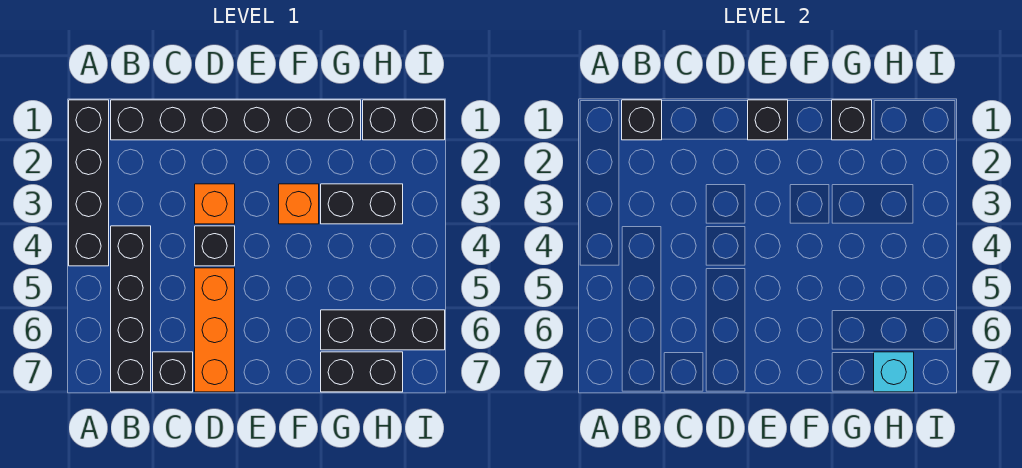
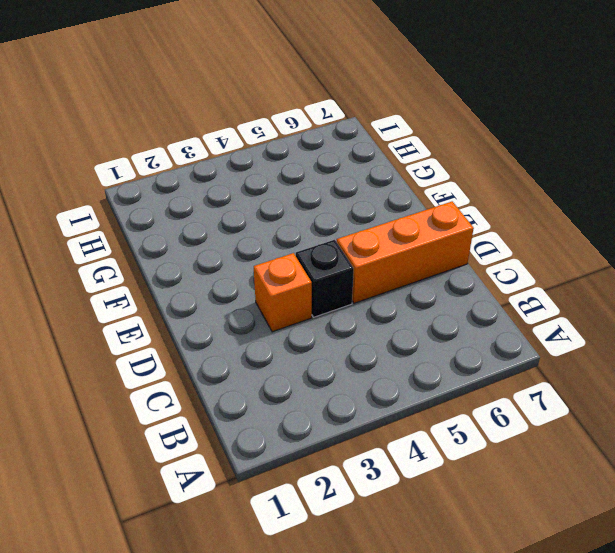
none -> black 1x4 brick [69,100,109,266]
none -> black 1x6 brick [111,100,361,140]
none -> black 1x4 brick [111,226,151,392]

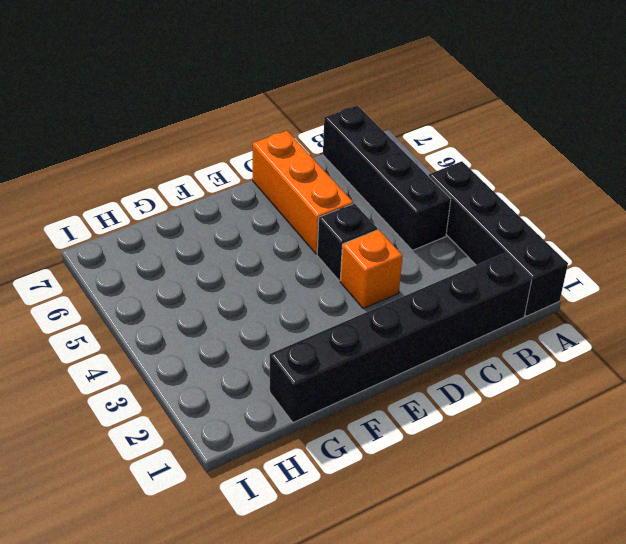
none -> black 1x1 brick [153,352,193,392]
none -> orange 1x1 brick [279,184,319,224]
none -> black 1x2 brick [321,184,403,224]

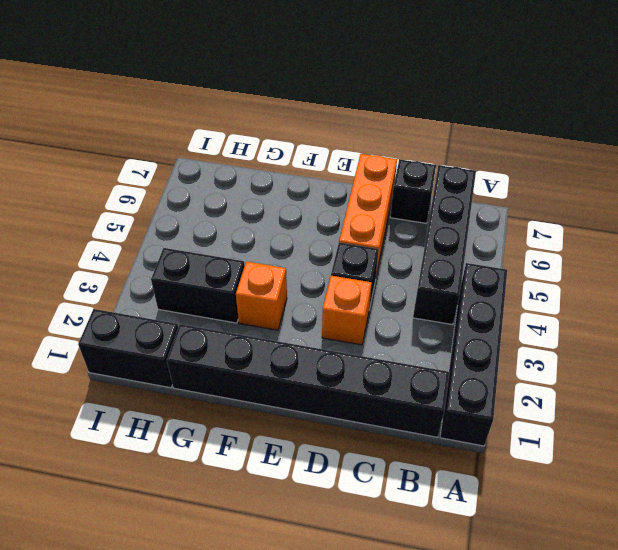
none -> black 1x3 brick [321,310,445,350]
none -> black 1x2 brick [321,352,403,392]
none -> black 1x1 brick [622,100,662,140]

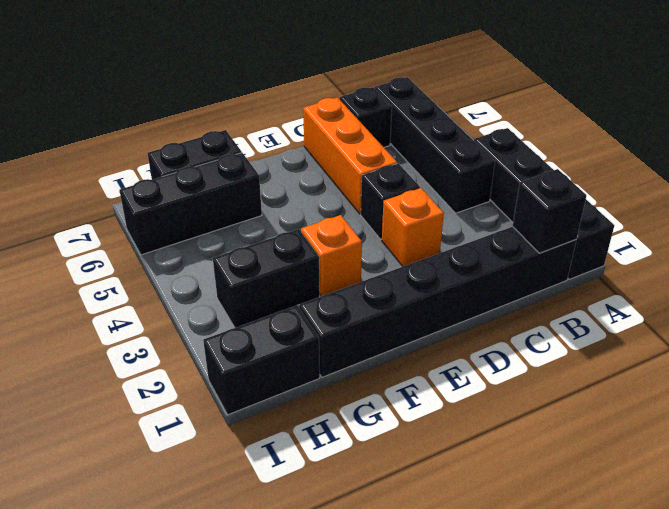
none -> black 1x1 brick [748,100,788,140]
none -> black 1x1 brick [832,100,872,140]
none -> cyan 1x1 brick [874,352,914,392]

